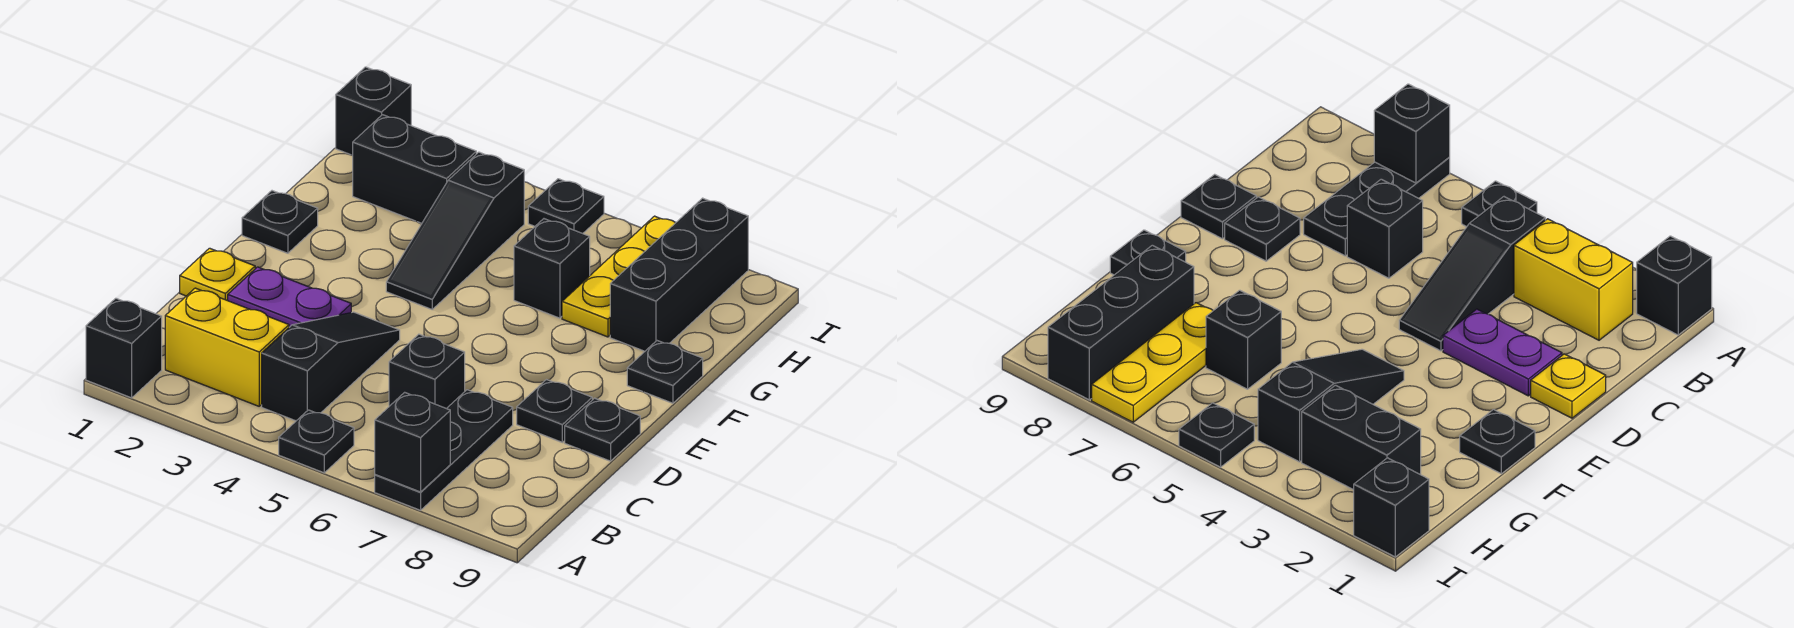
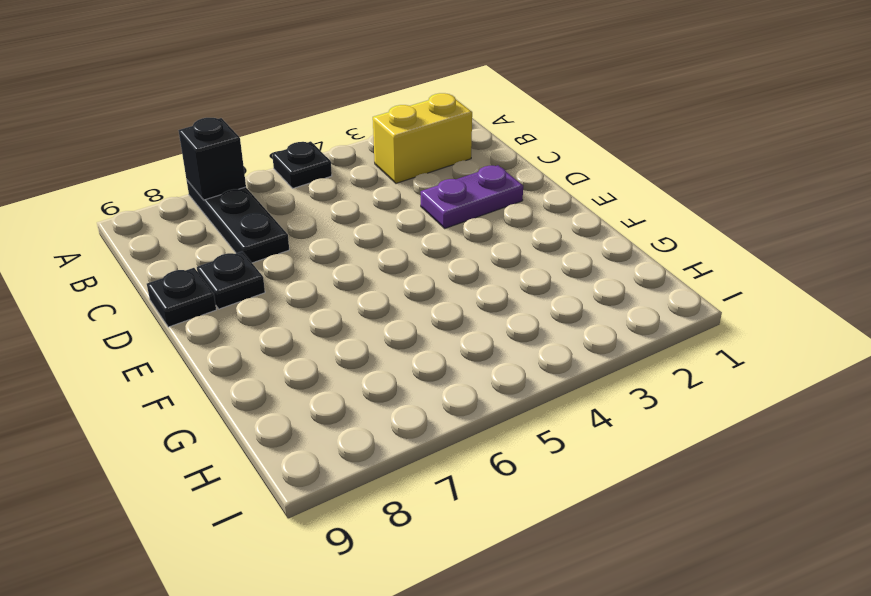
none -> black 1x1 brick [86,298,162,398]
none -> black 1x3 slope [262,312,400,421]
none -> black 1x1 brick [389,334,465,409]

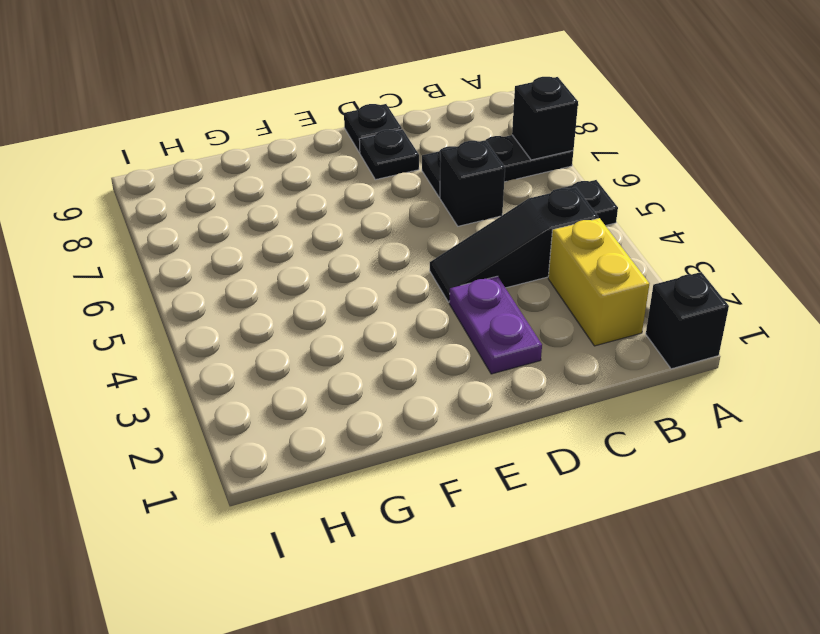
none -> yellow 1x1 plate [180,248,255,301]
none -> black 1x1 plate [242,191,318,253]
none -> black 1x3 slope [386,152,524,309]

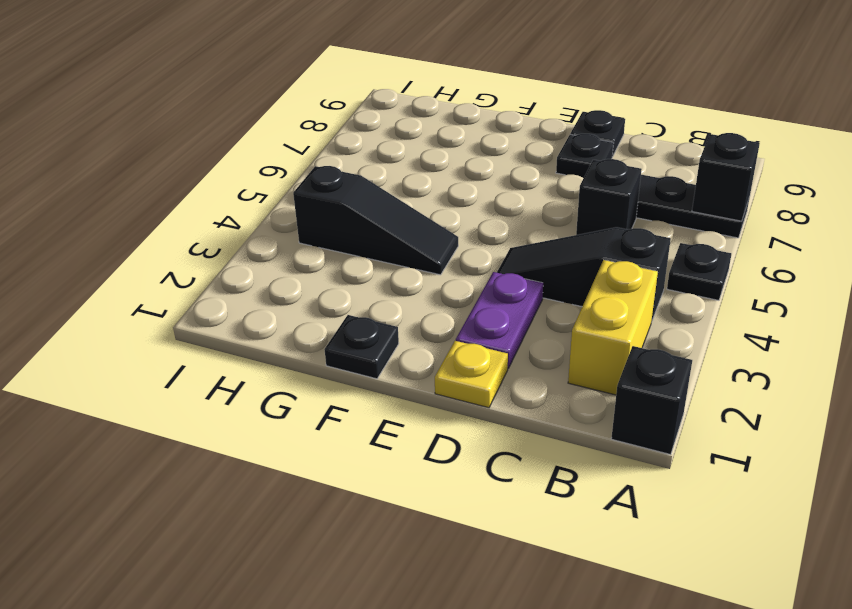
none -> black 1x1 plate [627,341,703,403]
none -> black 1x1 brick [514,219,590,318]
none -> yellow 1x3 plate [562,216,676,337]

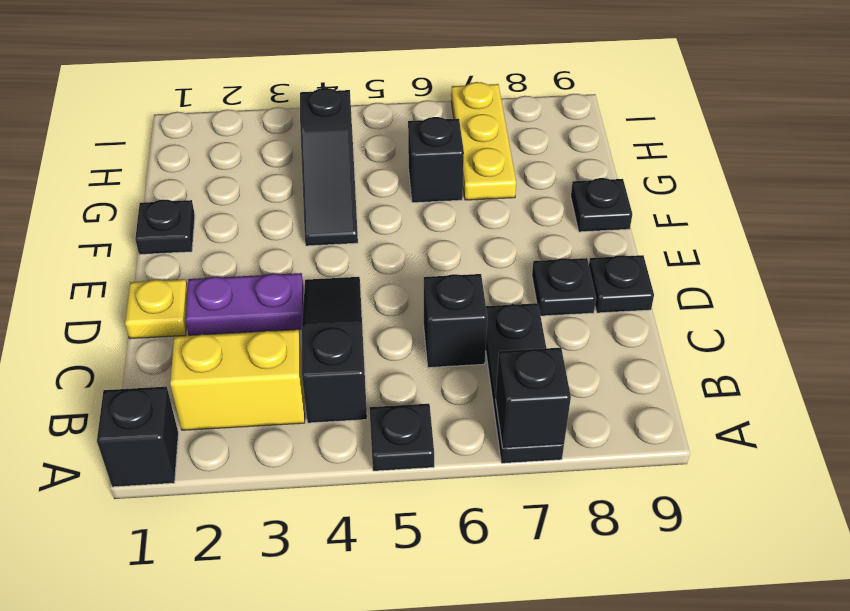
none -> black 1x3 brick [610,198,748,351]
none -> black 1x2 brick [352,115,476,223]
none -> black 1x1 brick [336,67,411,155]

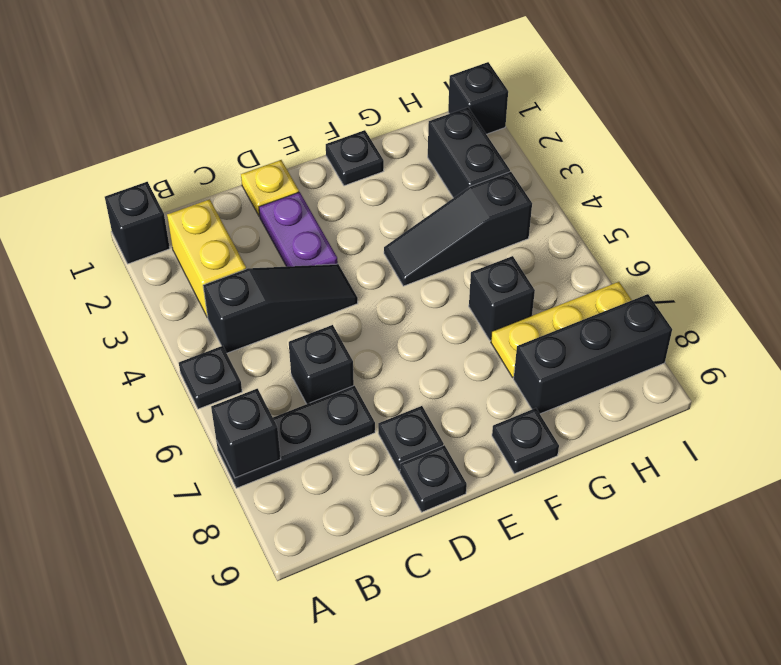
none -> black 1x1 plate [528,179,604,234]

